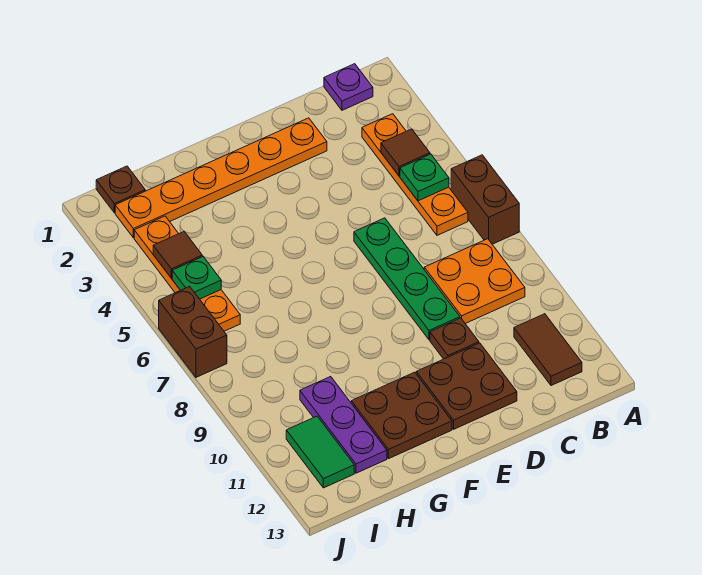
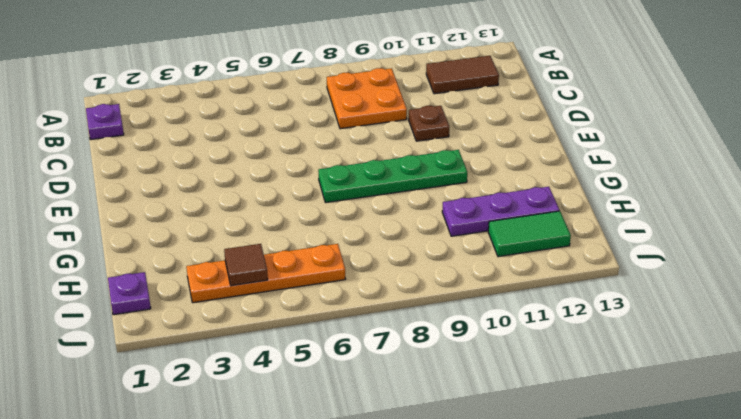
green 1x4 plate [318,150,467,203] -> green 1x4 plate moved to [354,218,460,340]
purple 1x1 plate [108,272,151,315] -> brown 1x1 plate [96,166,145,213]
none -> brown 1x2 brick [451,155,519,244]
none -> orange 1x4 plate [362,114,468,235]
none -> orange 1x6 plate [115,118,327,238]

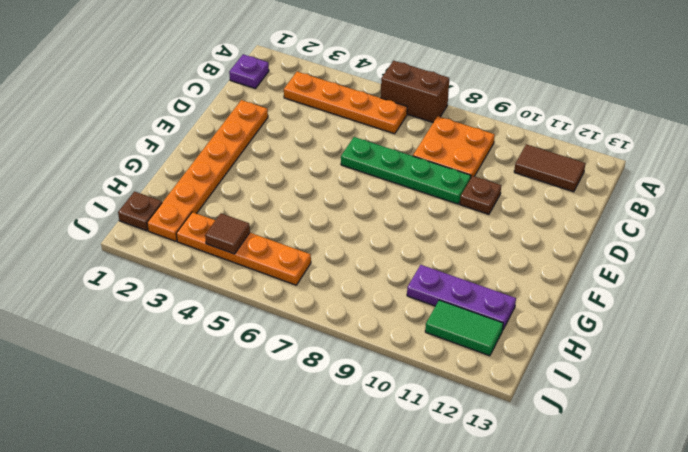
none -> brown 2x2 plate [416,343,517,429]
none -> brown 2x2 plate [351,372,452,459]
none -> brown 1x2 brick [159,286,227,377]

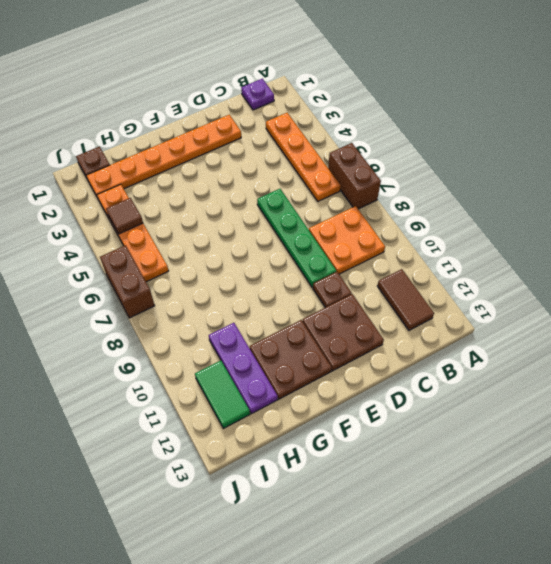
none -> brown 1x1 tile [381,129,430,176]
none -> green 1x1 plate [400,154,449,201]
none -> green 1x1 plate [172,257,221,299]

